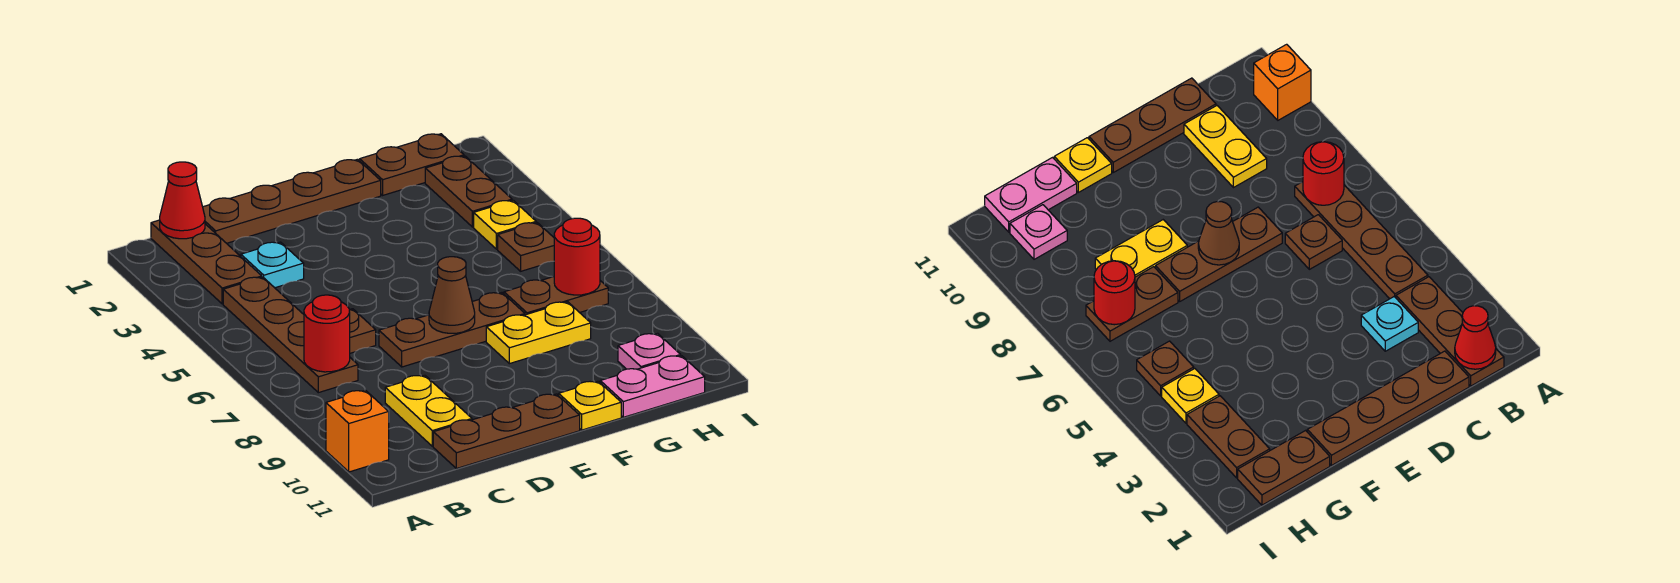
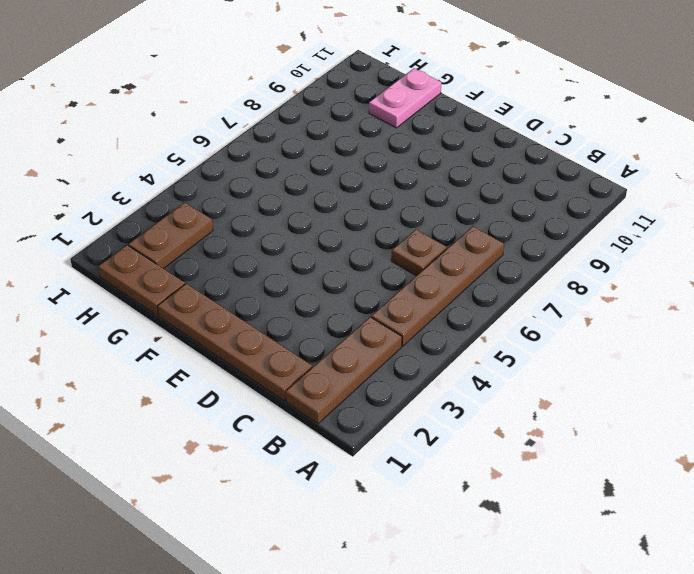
pink 1x2 plate [369,68,442,128] -> pink 1x2 plate turned to [600,356,705,417]
none -> orange 1x1 brick [326,390,389,472]
none -> cyan 1x1 plate [241,242,304,288]
none -> yellow 1x2 plate [385,375,472,446]

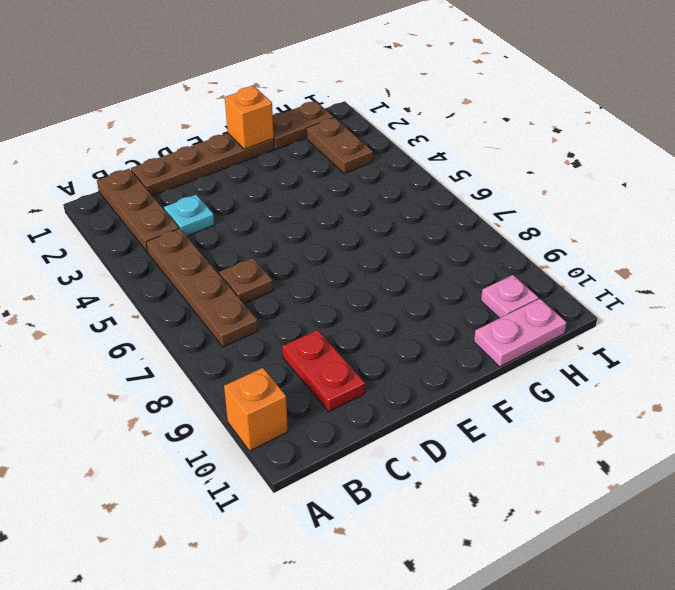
red 1x2 plate [282,330,365,412] -> yellow 1x2 plate [385,375,472,446]
orange 1x1 brick [225,87,274,149] -> none
none -> brown 1x3 plate [433,394,580,469]
none -> brown 1x3 plate [379,293,525,367]
none -> yellow 1x2 plate [486,302,591,364]

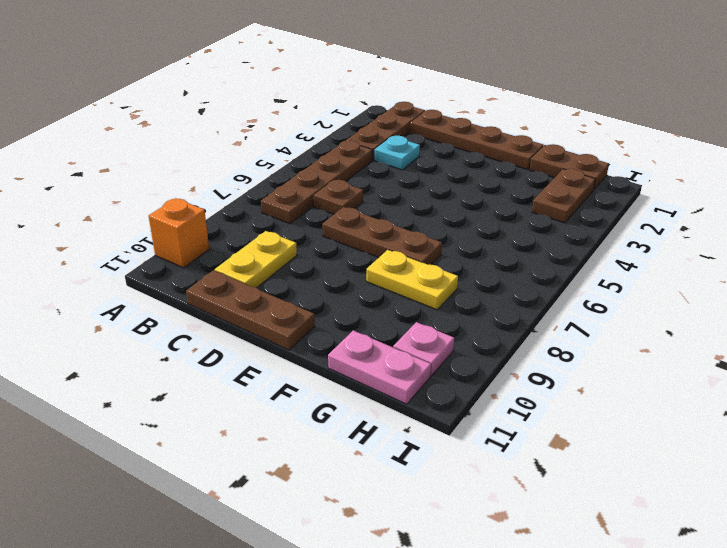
none -> yellow 1x1 plate [559,381,621,430]
none -> brown 1x2 plate [504,277,608,315]
none -> yellow 1x1 plate [474,200,536,249]

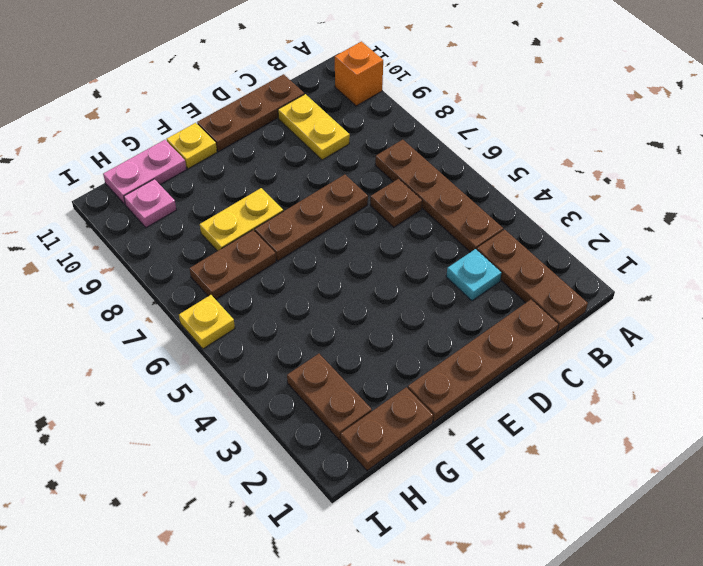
yellow 1x1 plate [179,295,235,349] -> yellow 1x1 plate moved to [474,200,536,249]
none -> brown 1x1 plate [498,223,554,271]
none -> red 1x1 cone [160,162,205,239]
none -> red 1x1 round brick [304,295,350,372]

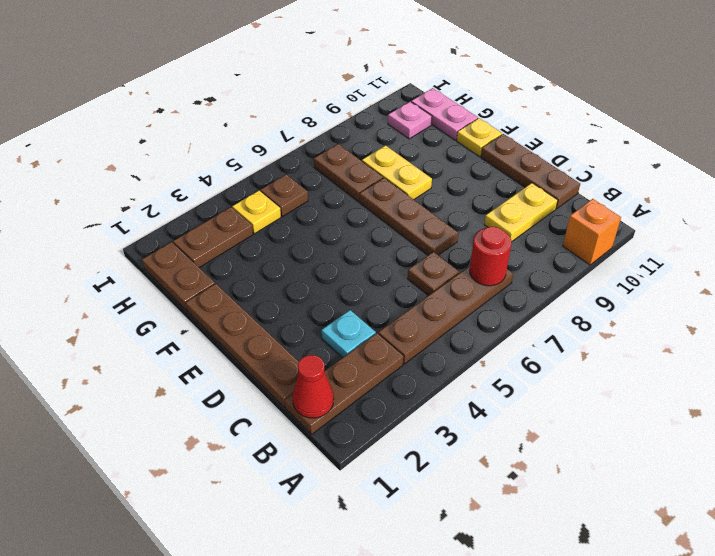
none -> brown 1x1 cone [429,257,475,333]
none -> red 1x1 round brick [554,218,600,295]

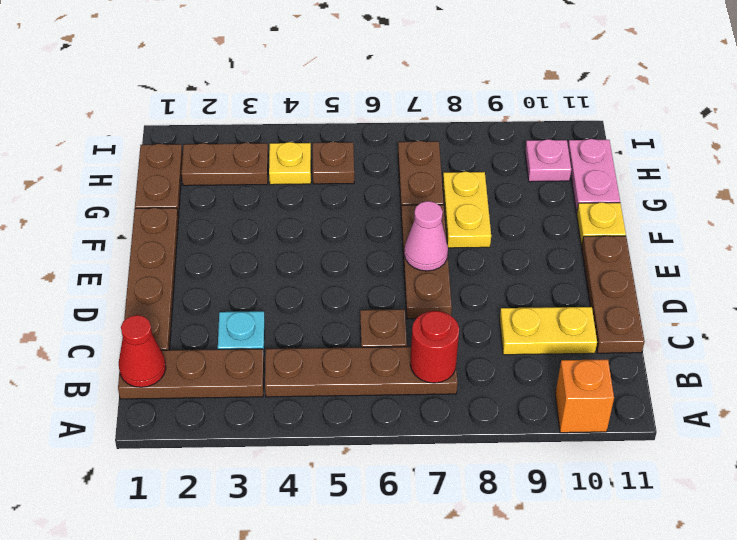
pink 1x1 cone [404,201,448,271] -> brown 1x1 cone [429,257,475,333]
none -> red 1x1 round brick [554,218,600,295]

